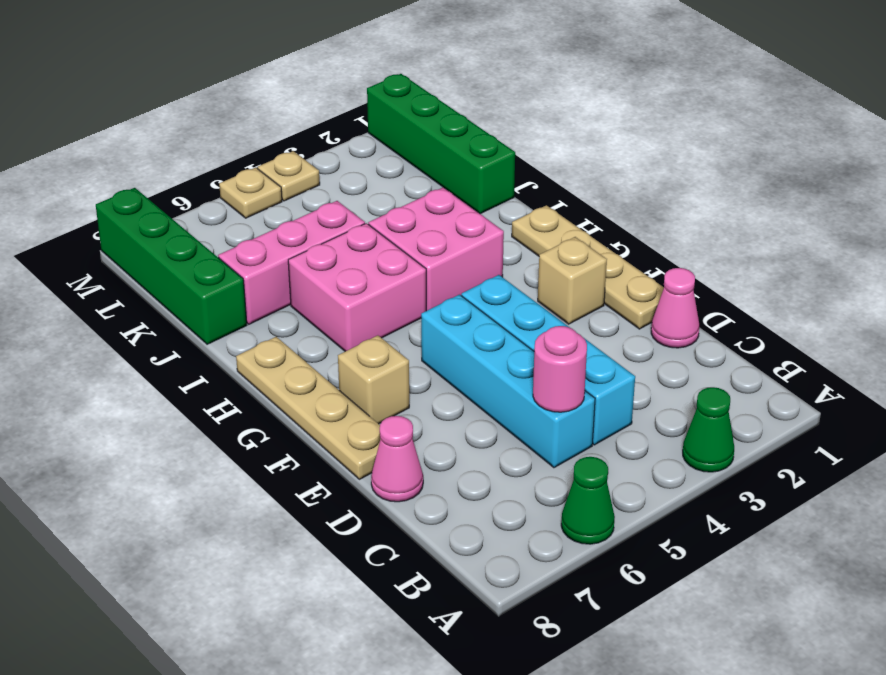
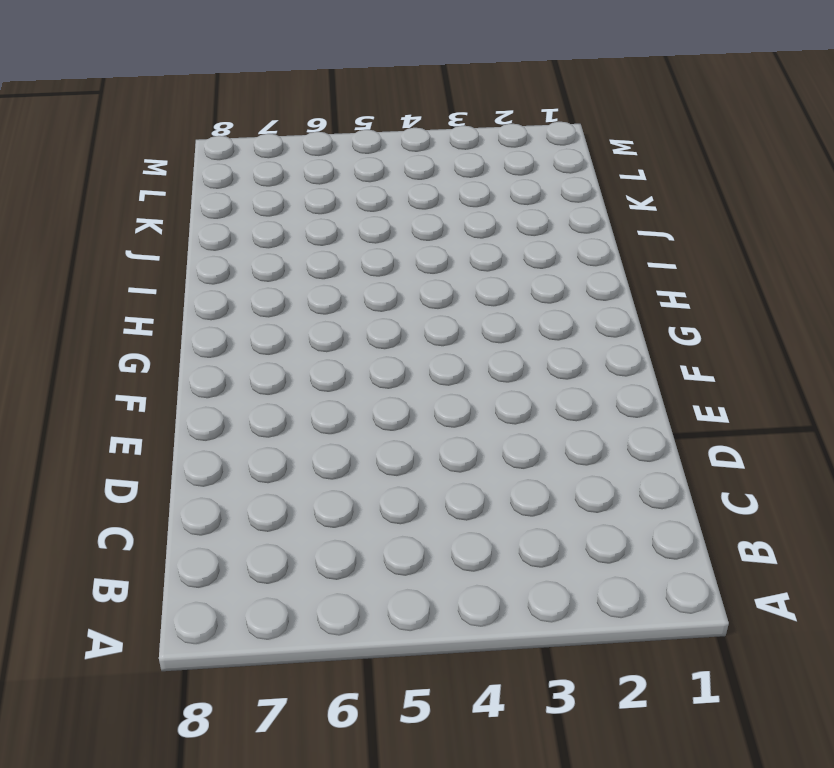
none -> green 1x1 cone [683,387,734,472]
none -> green 1x1 cone [561,457,615,544]
none -> cyan 1x4 brick [461,275,635,445]

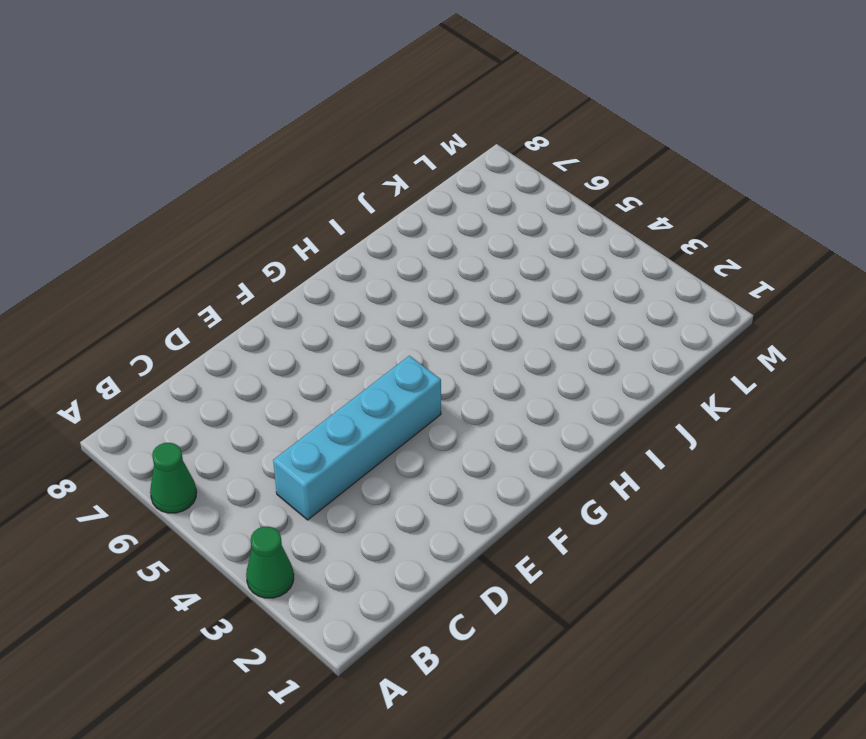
none -> cyan 1x4 brick [421,295,595,468]
none -> pink 1x1 cone [651,268,699,348]
none -> pink 1x1 cone [371,416,423,502]

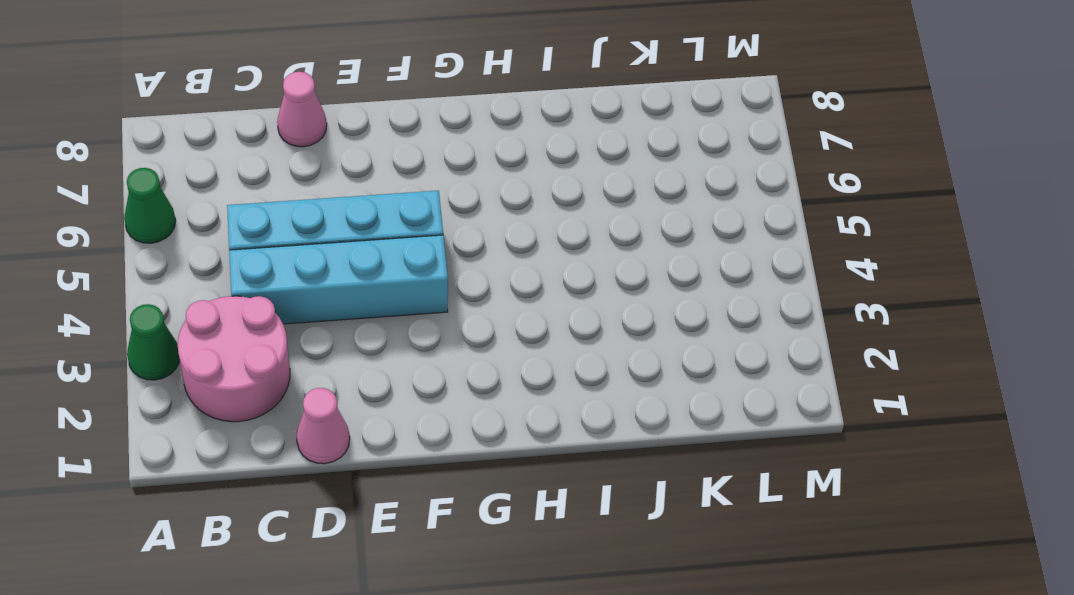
pink 2x2 round brick [178,296,290,422] -> none
none -> tan 1x4 plate [512,205,664,329]
none -> tan 1x4 plate [236,337,381,479]
none -> tan 1x1 brick [538,237,607,324]

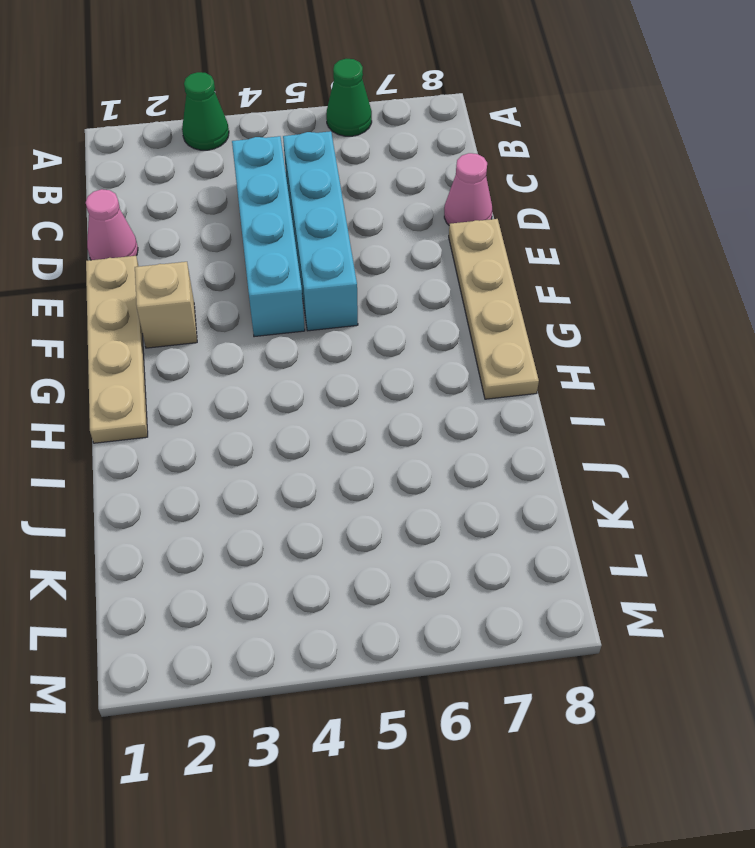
none -> tan 1x1 brick [338,335,409,424]
none -> pink 2x2 brick [368,187,504,311]
none -> pink 2x2 brick [288,223,426,351]

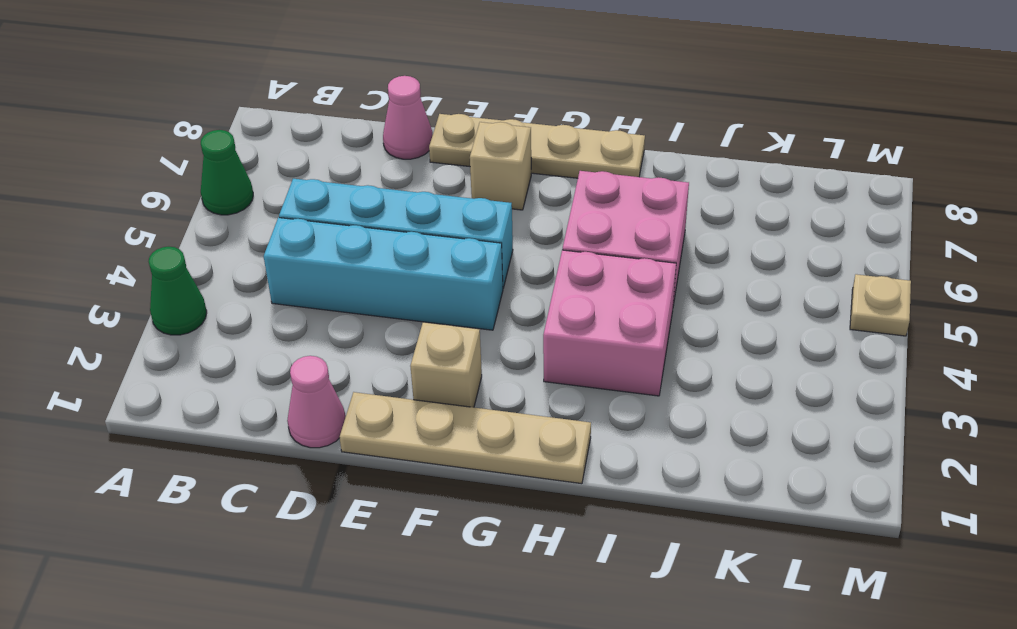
none -> green 1x4 brick [367,74,515,214]
none -> pink 1x3 brick [218,201,365,324]
none -> green 1x4 brick [96,188,247,344]

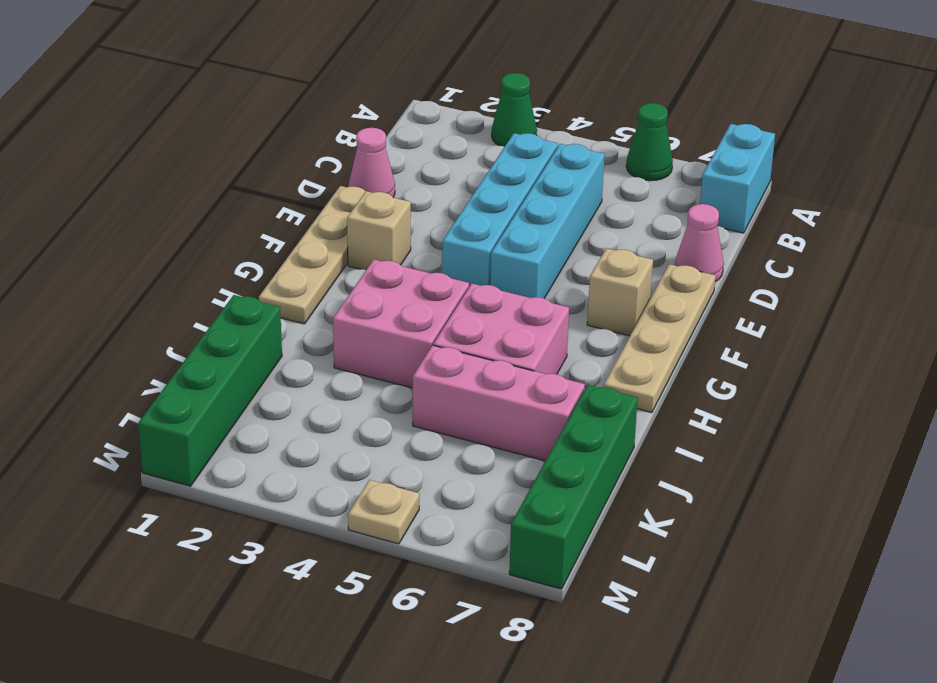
cyan 1x2 brick [700,124,775,233] -> none
none -> tan 1x1 plate [258,151,320,201]
none -> pink 1x1 round brick [533,326,587,412]

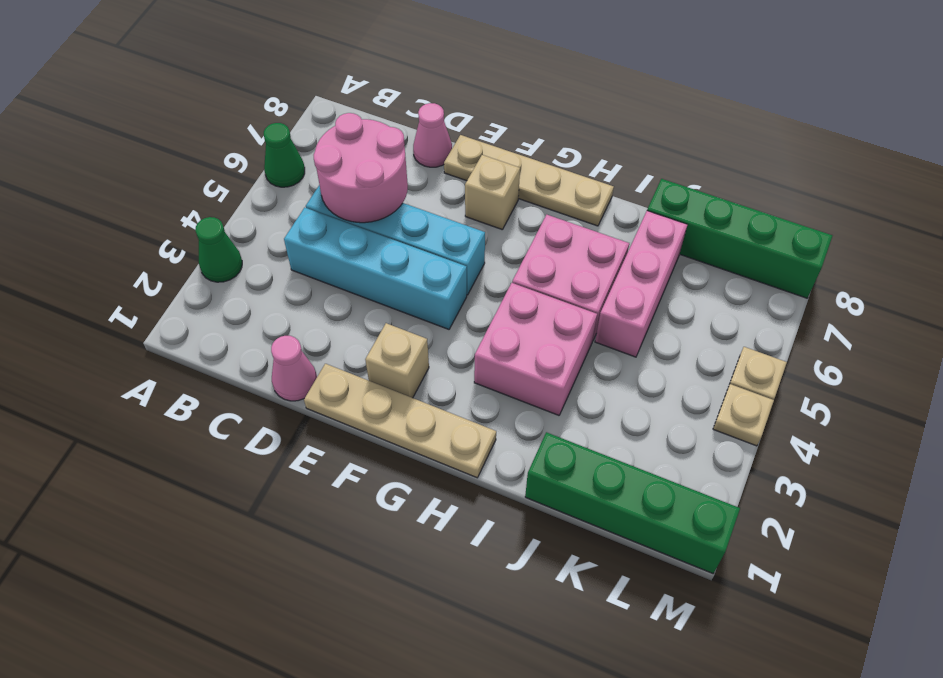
pink 2x2 round brick [314,113,408,223] -> pink 1x1 round brick [533,326,587,412]

